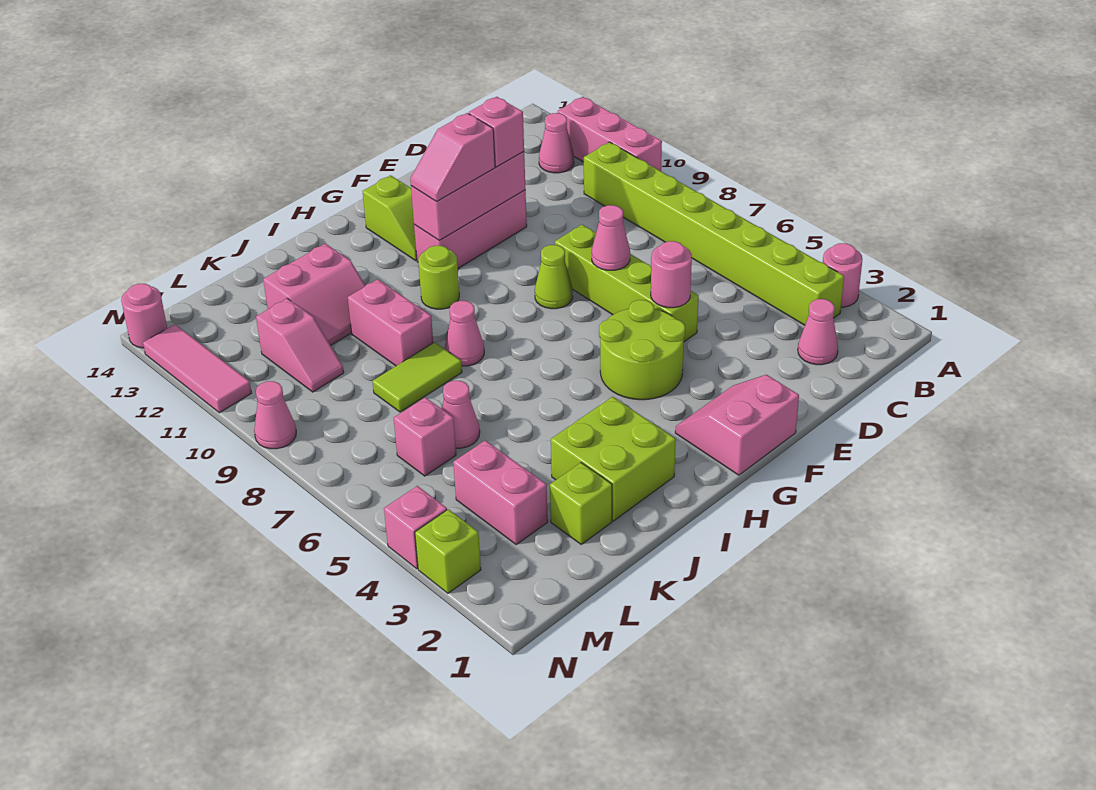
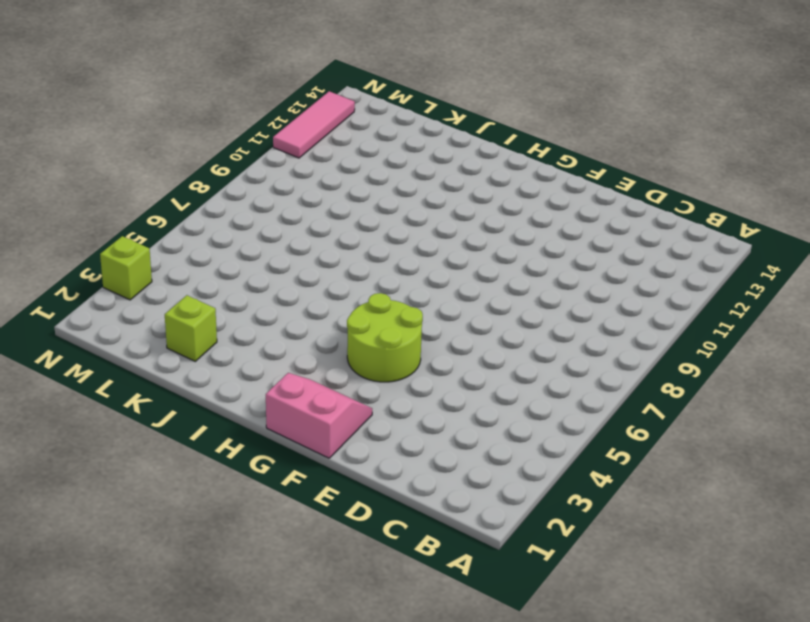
none -> pink 1x1 round brick [823,243,862,307]
none -> pink 1x3 brick [558,97,662,171]
none -> lime 1x8 brick [584,142,844,325]
none -> pink 1x1 cone [539,113,574,173]

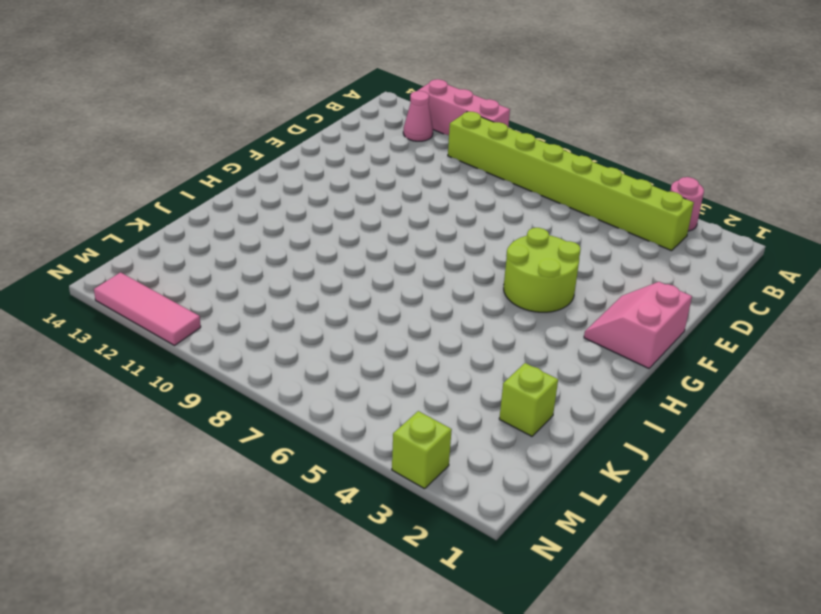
none -> pink 1x1 cone [798,299,838,365]
none -> lime 1x4 brick [555,225,699,342]
none -> pink 1x3 brick [414,190,527,268]
none -> lime 1x1 cone [535,245,573,309]

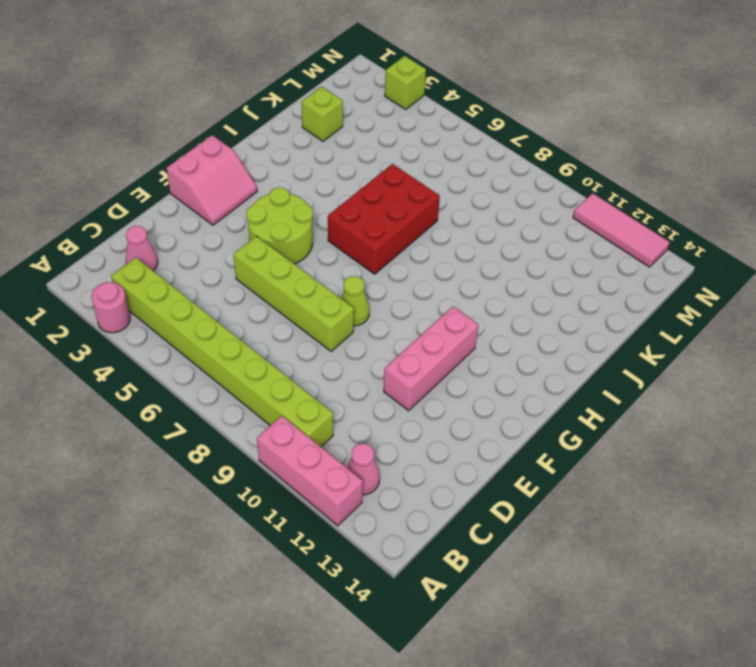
red 2x3 brick [328,164,440,274] -> none
none -> lime 1x2 slope [363,175,417,260]
none -> lime 1x1 round brick [418,246,459,309]
none -> lime 2x2 brick [551,397,676,521]
none -> pink 1x1 cone [445,301,484,366]

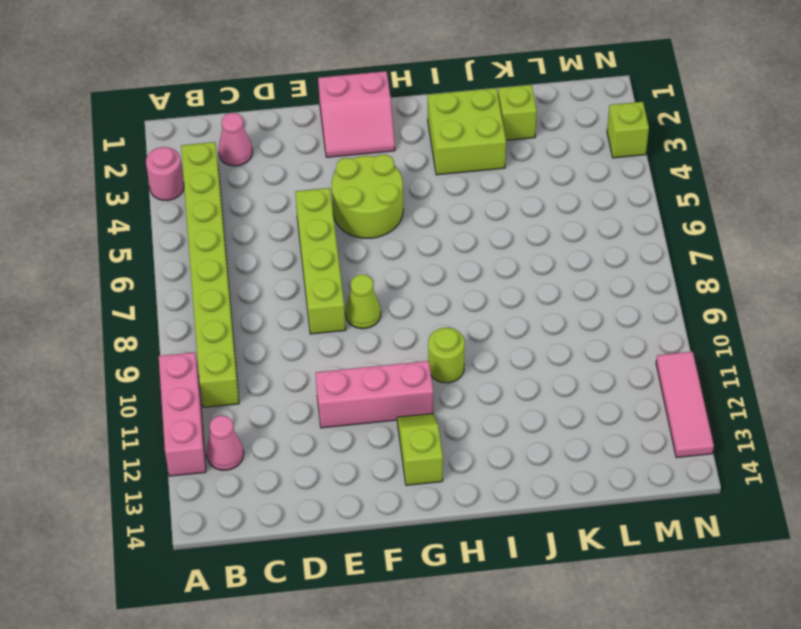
none -> pink 1x1 cone [445,301,484,366]
none -> lime 1x2 tile [373,342,462,412]
none -> pink 1x2 brick [348,279,433,366]
none -> pink 2x2 slope [263,243,366,346]

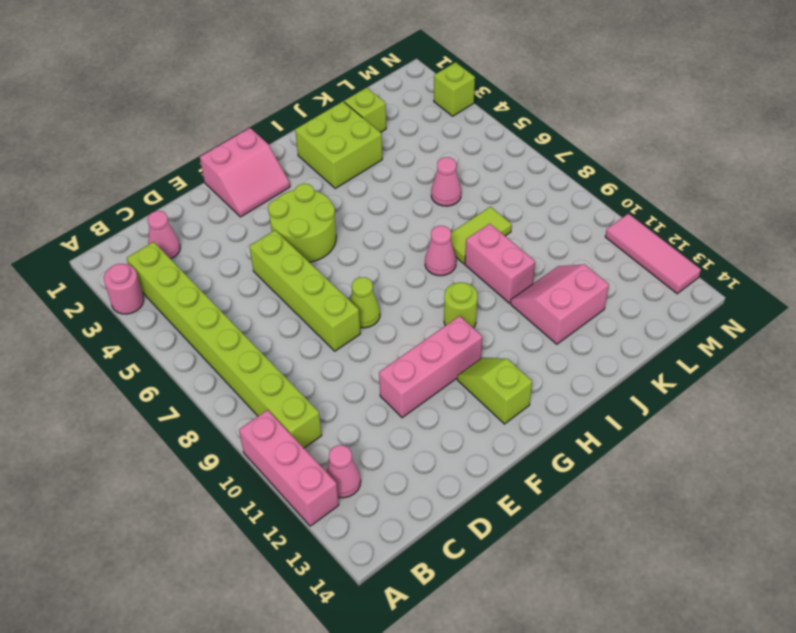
none -> pink 1x2 brick [453,440,548,544]
none -> pink 1x1 brick [394,397,456,476]
none -> pink 1x2 slope [256,298,344,392]
none -> pink 1x1 brick [384,486,447,569]

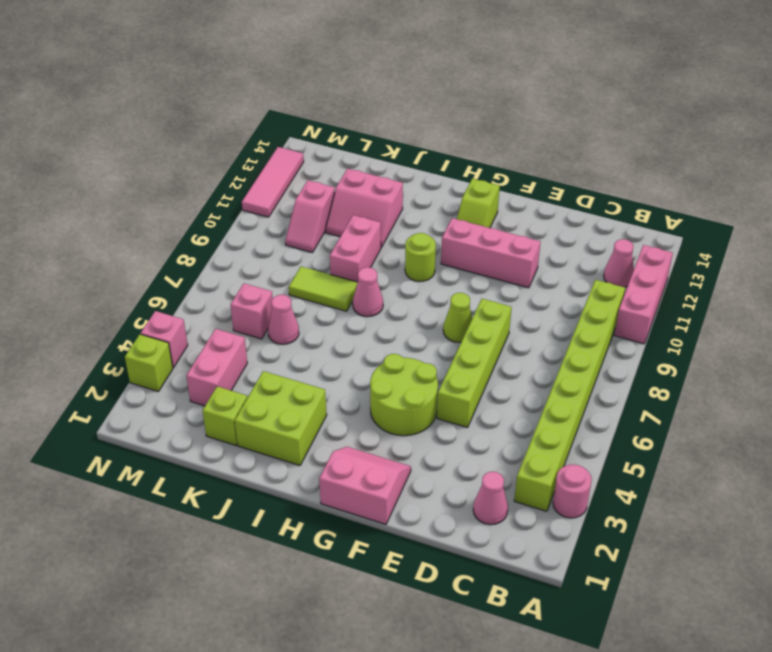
none -> pink 1x1 cone [254,381,296,449]
none -> pink 1x1 round brick [121,284,167,348]
none -> pink 1x1 round brick [651,241,692,308]
none -> pink 1x1 cone [592,205,630,270]

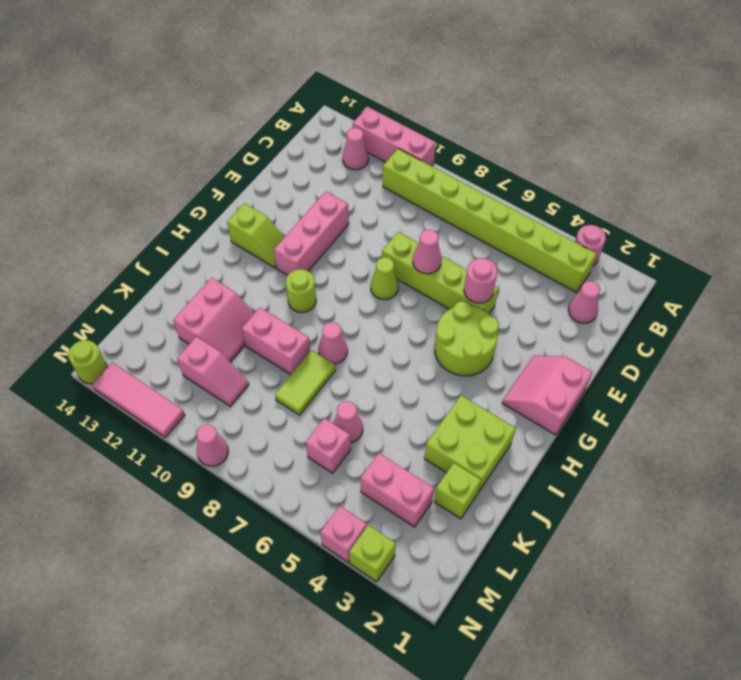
lime 1x1 round brick [68,340,107,384] -> pink 1x1 round brick [121,284,167,348]
none -> pink 1x3 brick [411,151,525,241]
none -> pink 1x1 brick [469,97,524,167]
none -> pink 1x2 slope [410,113,495,201]

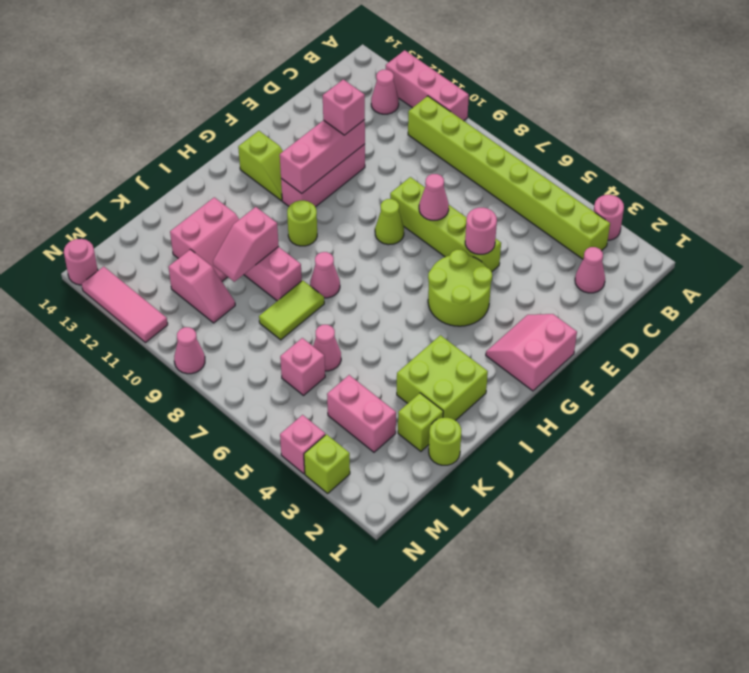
pink 1x2 slope [213,207,279,282] -> pink 1x2 slope moved to [410,113,495,201]
lime 1x1 round brick [429,418,461,465] -> none

